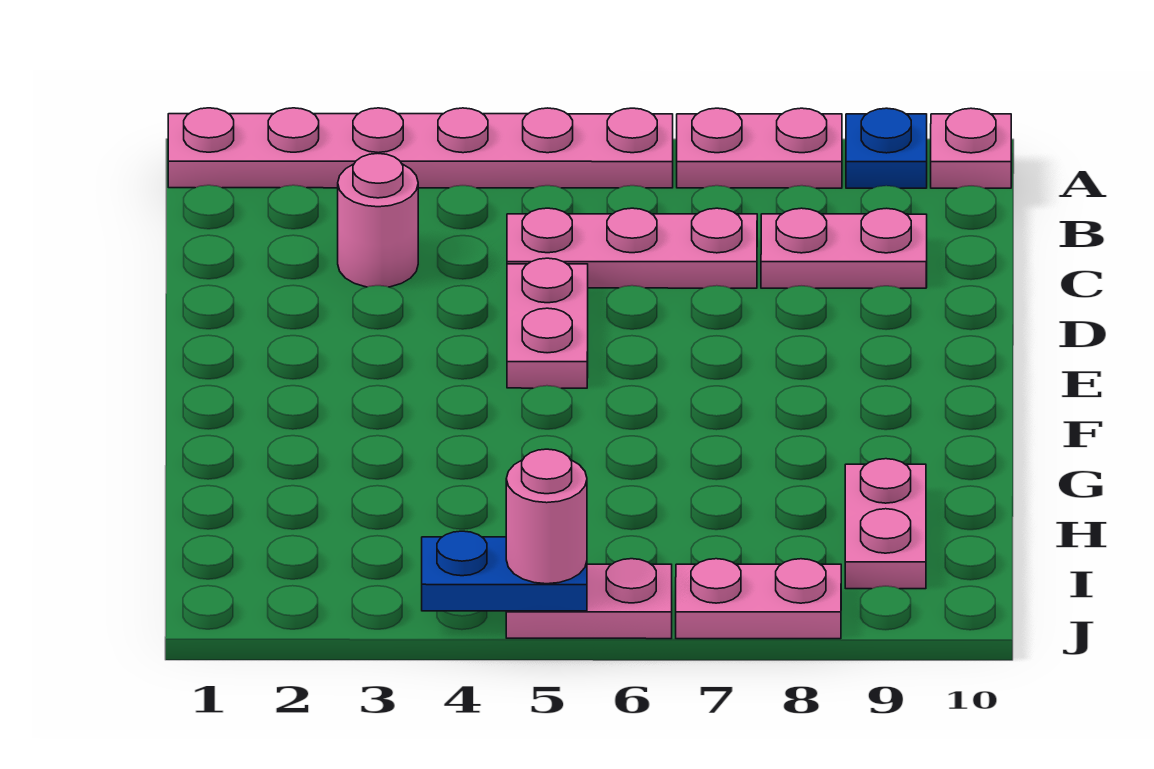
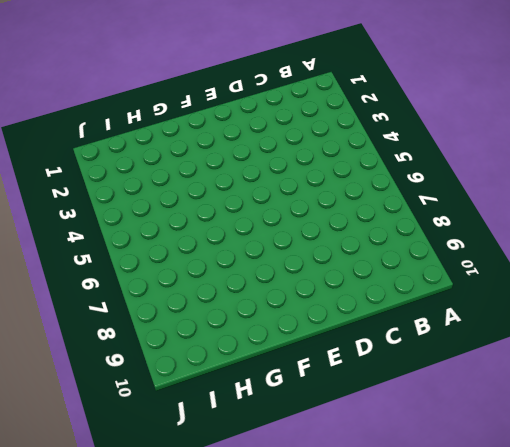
none -> pink 1x6 plate [168,108,673,188]
none -> pink 1x2 plate [677,108,842,188]
none -> blue 1x1 plate [846,108,927,188]

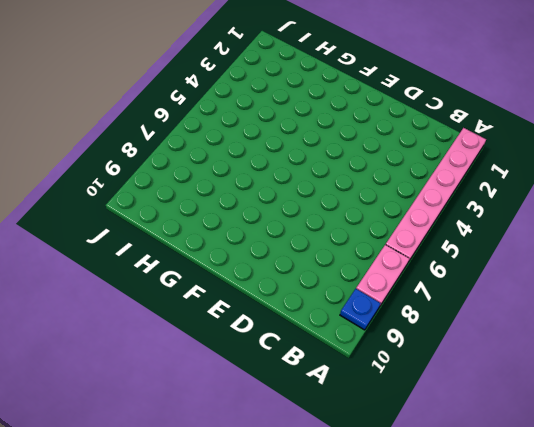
none -> pink 1x1 plate [931,108,1011,188]
none -> pink 1x1 round brick [338,154,418,287]
none -> pink 1x3 plate [507,208,757,288]

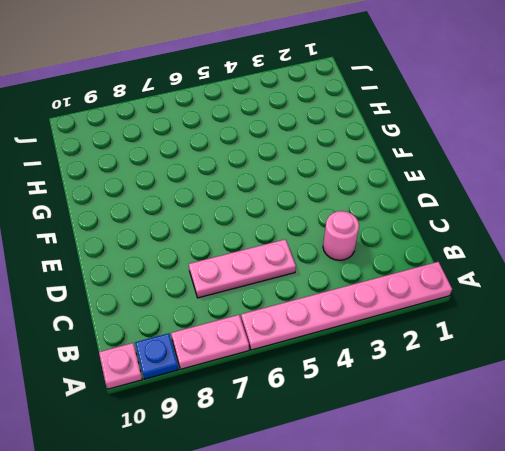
none -> pink 1x2 plate [761,208,927,288]
none -> pink 1x2 plate [507,258,588,388]
none -> pink 1x2 plate [845,459,926,589]

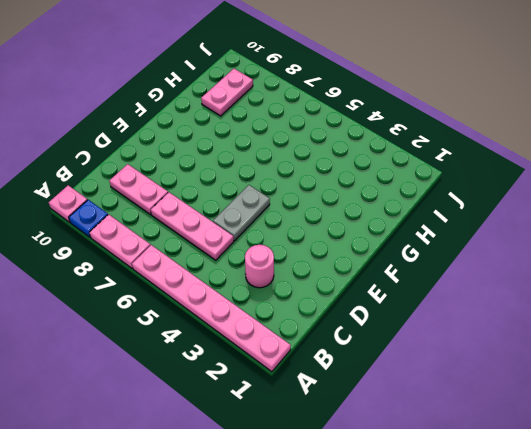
grey 1x2 plate [213,185,270,241] -> pink 1x2 plate [507,258,588,388]
none -> pink 1x2 plate [506,559,672,639]
none -> pink 1x2 plate [676,559,841,639]
none -> blue 1x2 plate [422,531,587,611]

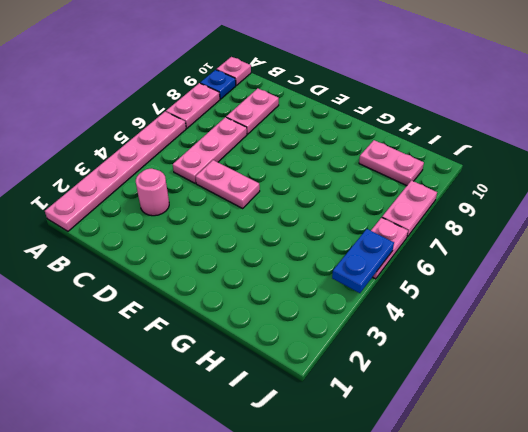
none -> pink 1x1 round brick [506,449,587,584]

